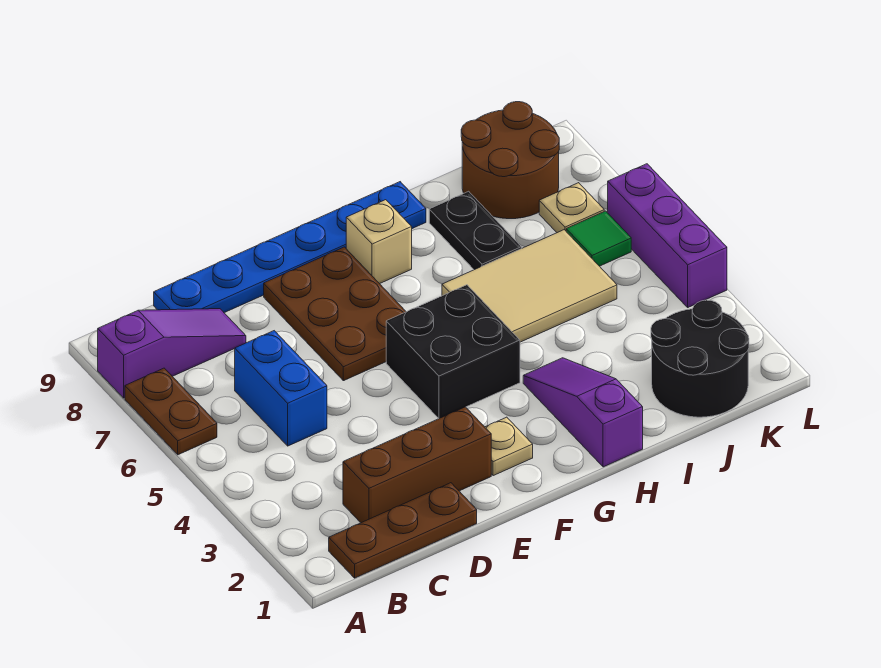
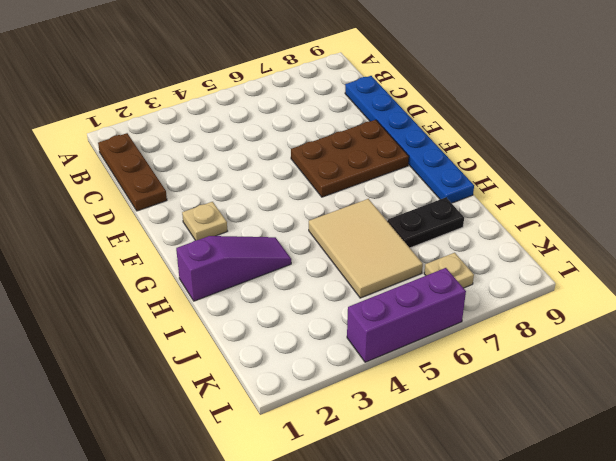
none -> brown 1x2 plate [125,368,217,455]
none -> purple 1x3 slope [98,309,246,398]
none -> brown 1x3 brick [343,407,491,523]

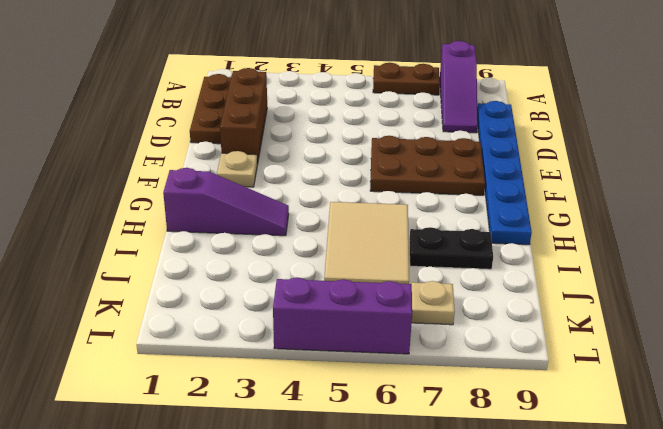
none -> blue 1x2 brick [235,331,327,446]
none -> black 2x2 brick [386,285,520,419]
none -> tan 1x1 brick [346,200,412,284]

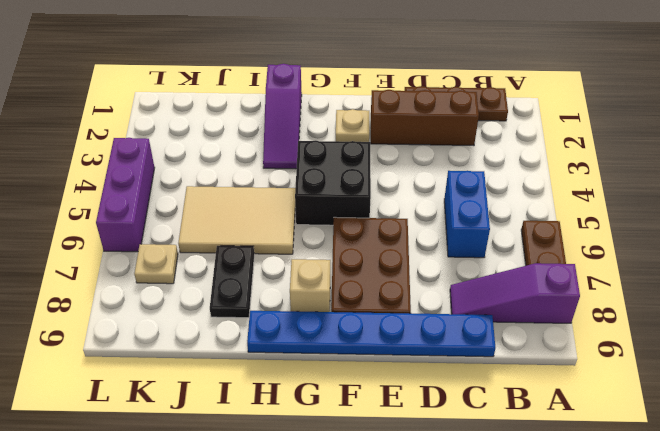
none -> black 2x2 round brick [651,300,749,417]
none -> brown 2x2 round brick [461,102,559,219]
none -> green 1x1 tile [566,211,631,266]

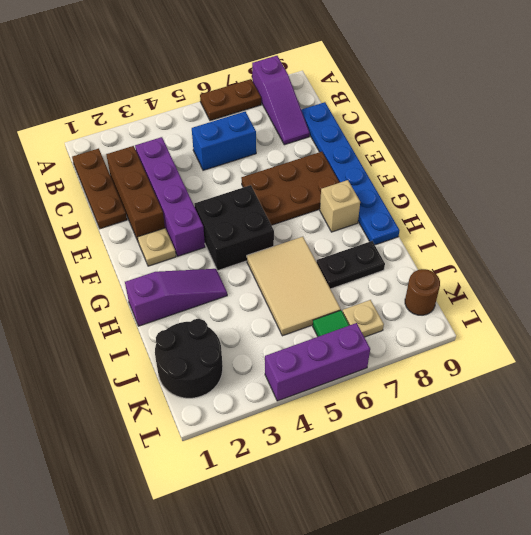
purple 1x4 brick [135,137,205,256] -> none
brown 1x1 round brick [405,269,440,315] -> brown 2x2 round brick [461,102,559,219]

